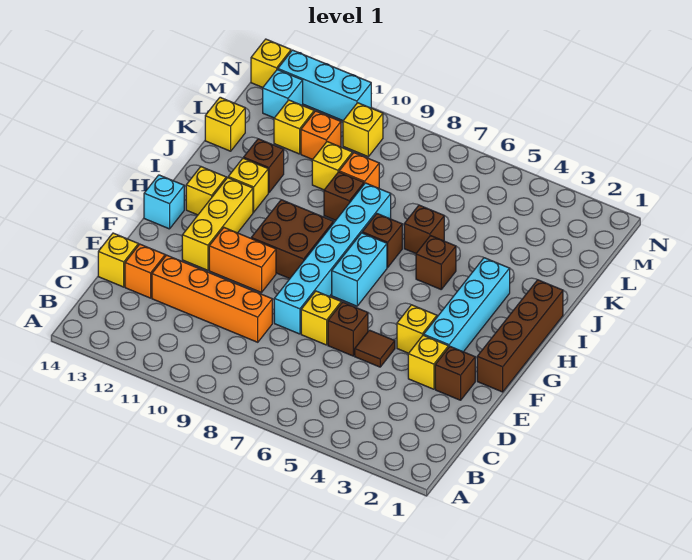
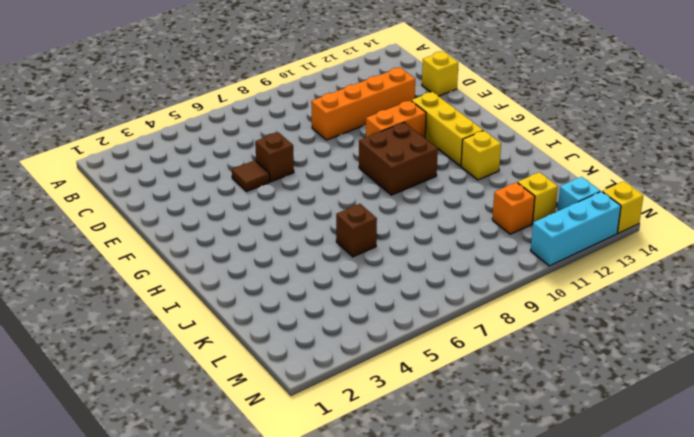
none -> orange 1x1 brick [125,244,165,298]
none -> brown 1x1 brick [435,347,475,400]
none -> yellow 1x1 brick [408,335,448,389]
none -> yellow 1x1 brick [301,291,341,345]

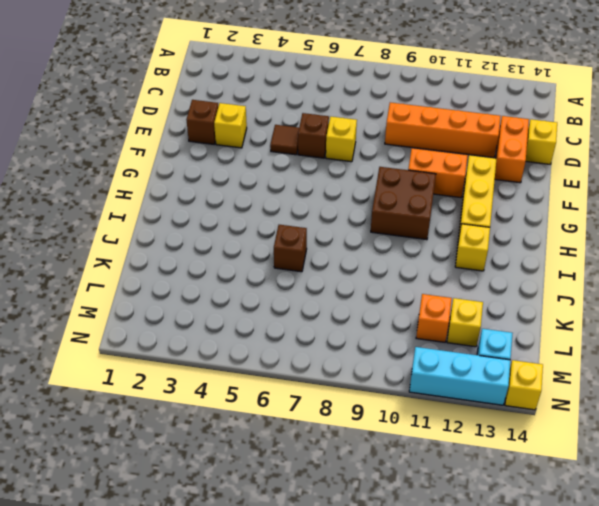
orange 1x2 brick [495,116,529,183] -> orange 1x1 brick [125,244,165,298]
none -> cyan 1x6 brick [274,183,391,334]
none -> brown 1x4 brick [477,280,563,392]
none -> cyan 1x4 brick [424,258,510,352]
none -> yellow 1x1 brick [397,305,437,353]

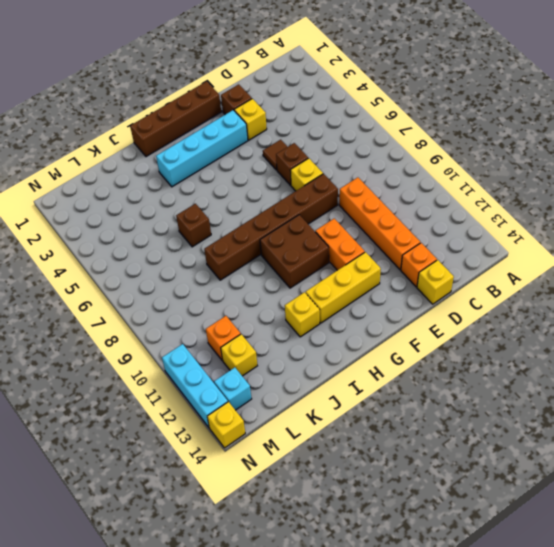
brown 1x6 brick [204,174,338,280] -> cyan 1x6 brick [274,183,391,334]
none -> yellow 1x1 brick [397,305,437,353]
none -> cyan 1x2 brick [332,233,387,306]
none -> cyan 1x1 brick [144,175,184,229]
none -> yellow 1x1 brick [186,167,226,215]

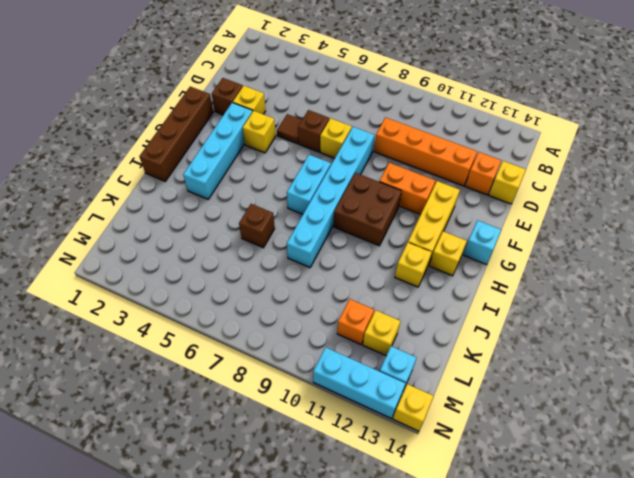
none -> brown 1x1 brick [416,236,456,289]
none -> brown 1x1 brick [362,214,402,267]
none -> brown 1x1 brick [324,172,364,220]
none -> brown 1x1 brick [244,139,284,193]

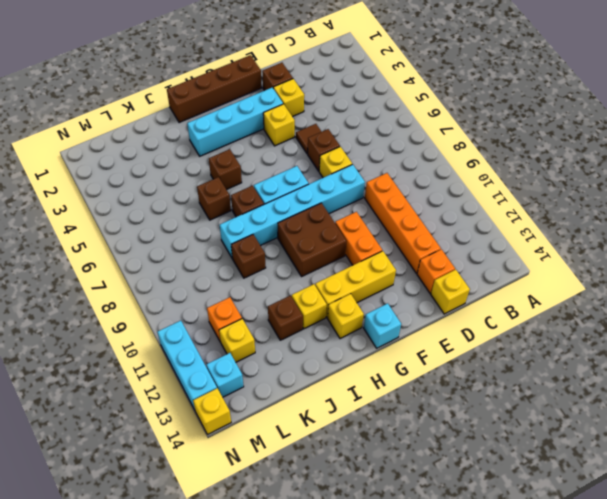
none -> orange 1x1 brick [339,153,379,188]
none -> yellow 1x1 brick [312,142,352,190]
none -> yellow 1x1 brick [205,97,245,151]
none -> yellow 1x1 brick [343,103,383,157]

